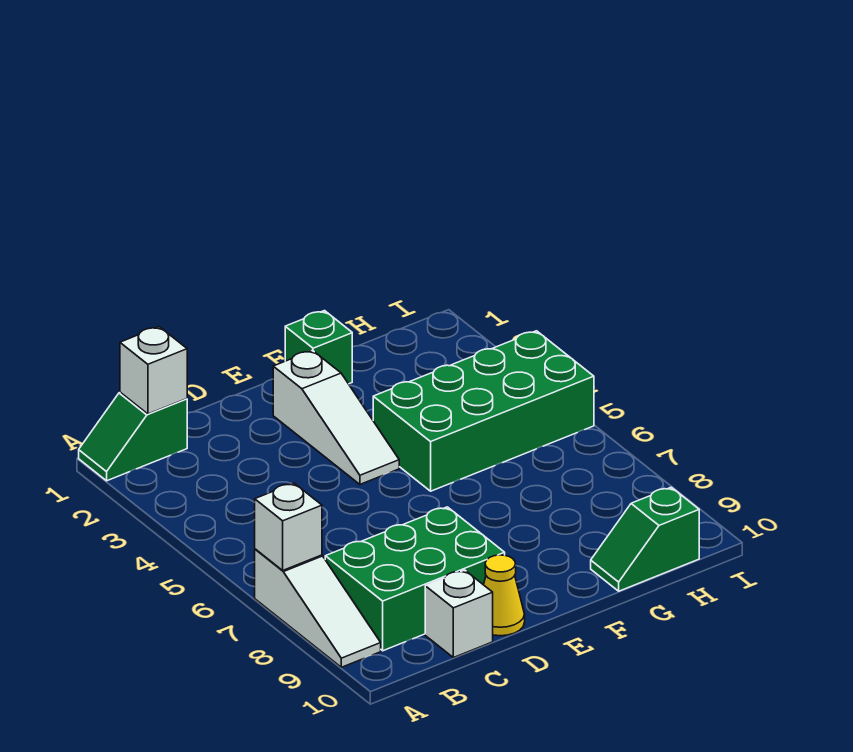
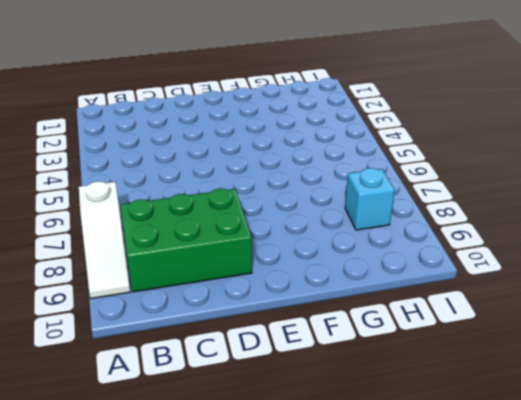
cyan 1x1 brick [345,168,395,230] -> none
none -> green 1x2 slope [79,392,187,481]
none -> white 1x1 brick [425,570,493,658]

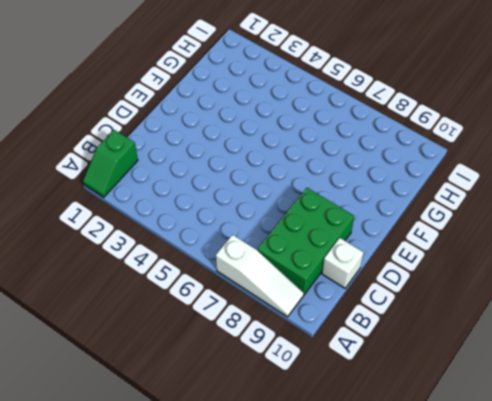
none -> yellow 1x1 cone [484,555,525,636]
none -> white 1x3 slope [273,351,399,484]

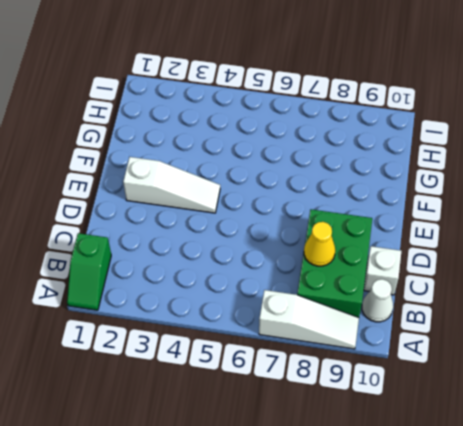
white 1x1 cone [362,279,393,322] -> none
yellow 1x1 cone [304,222,335,266] -> yellow 1x1 cone moved to [484,555,525,636]
none -> green 1x1 brick [285,311,352,384]
none -> green 2x4 brick [373,331,594,491]

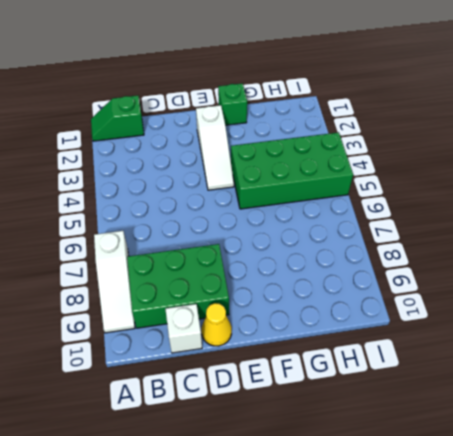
none -> green 1x2 slope [591,487,699,591]
none -> white 1x1 brick [255,483,322,571]

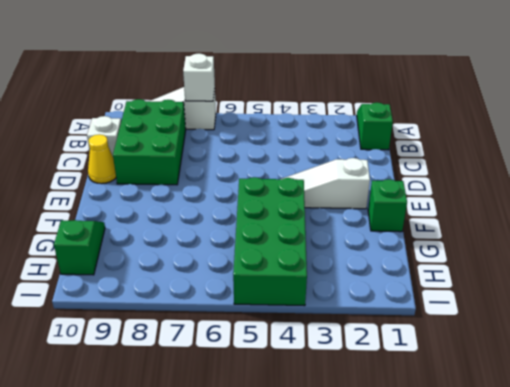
none -> white 1x1 brick [120,327,187,414]

